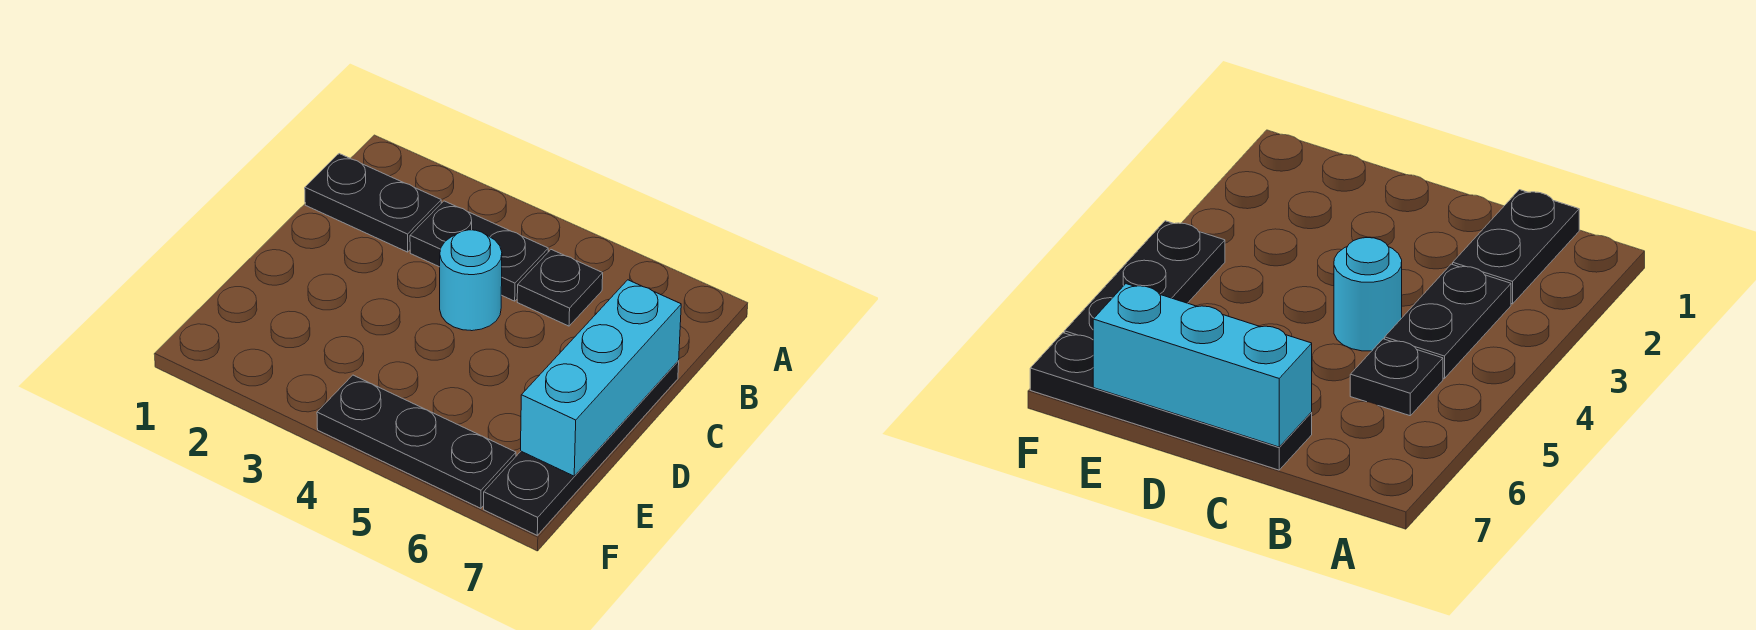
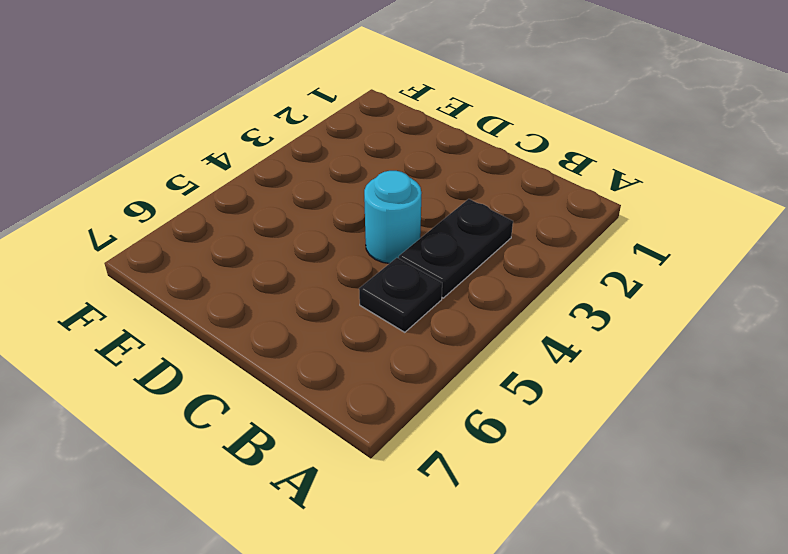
none -> black 1x2 plate [305,154,441,252]
none -> black 1x4 plate [484,361,679,535]

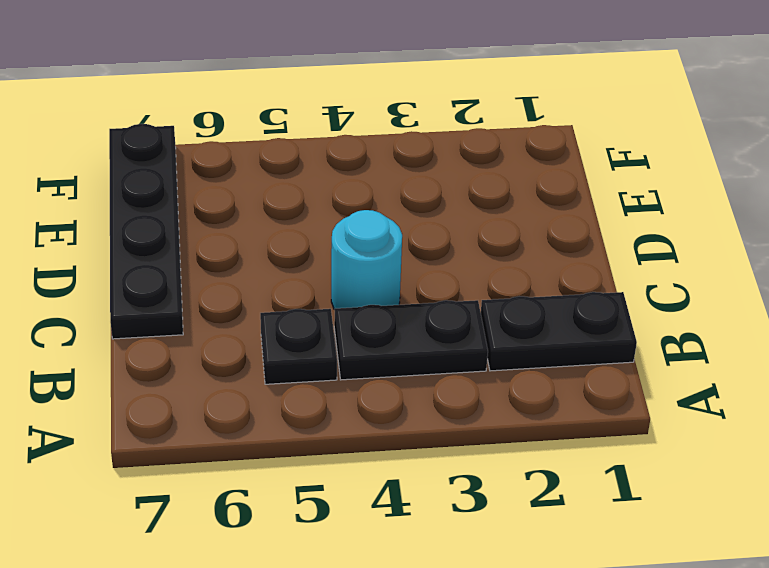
none -> black 1x3 plate [317,375,516,508]
none -> cyan 1x3 brick [521,280,681,476]

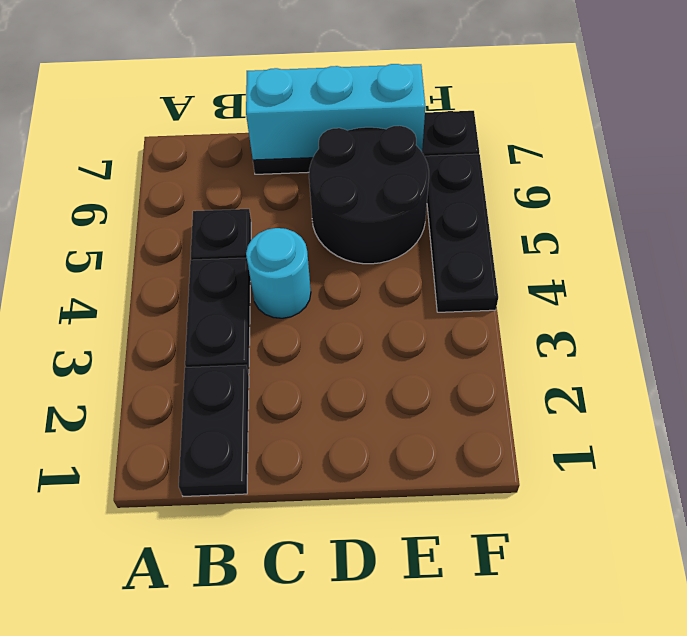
black 2x2 round brick [309,126,429,264] -> none

